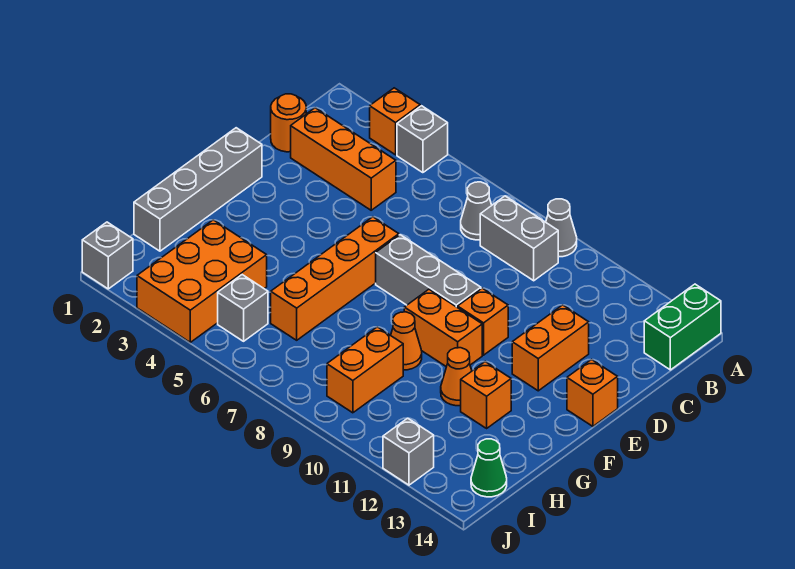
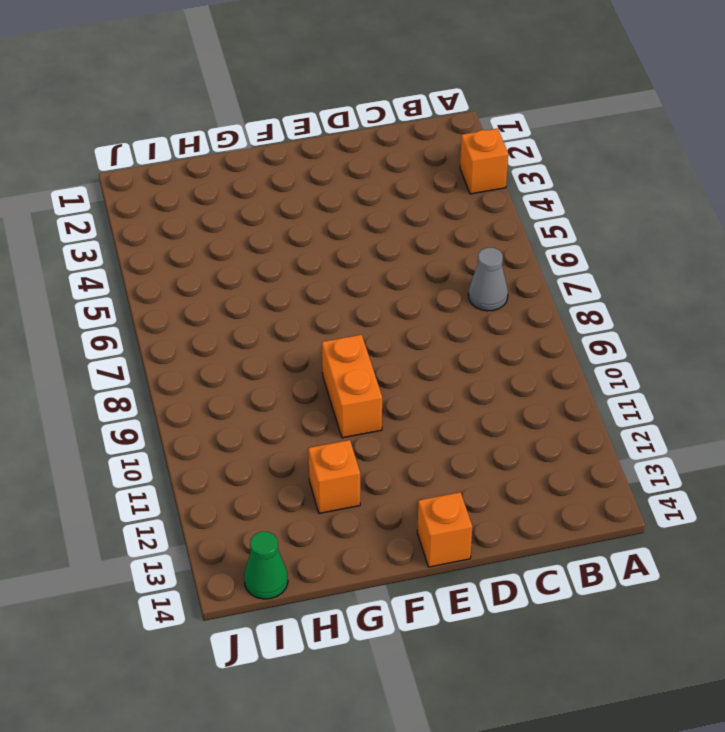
none -> grey 1x1 brick [397,106,448,173]
none -> grey 1x1 cone [546,199,577,257]
none -> green 1x2 brick [644,284,721,370]

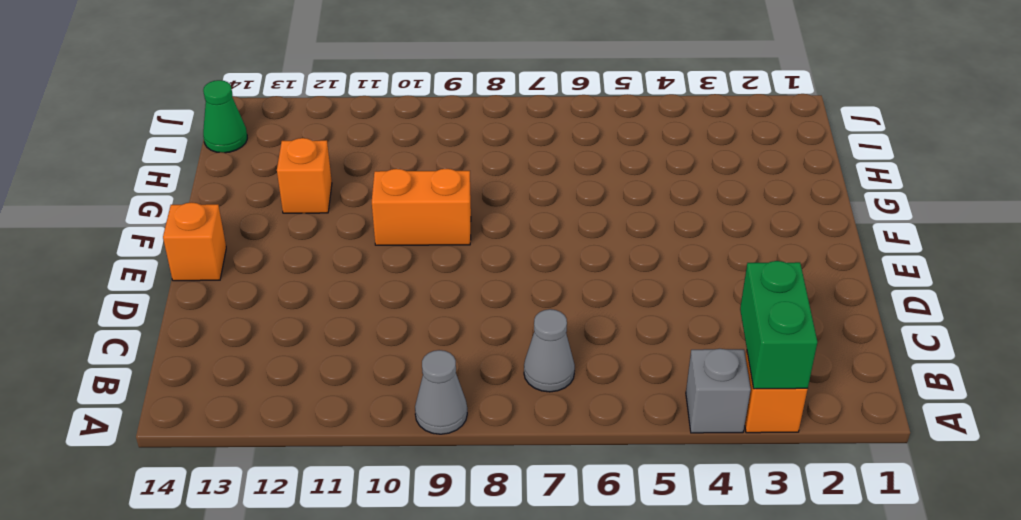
green 1x2 brick [740,261,817,389] -> green 1x2 brick moved to [644,284,721,370]
none -> grey 1x2 brick [480,196,558,281]
none -> orange 1x1 round brick [271,94,306,152]
none -> orange 1x3 brick [291,108,396,210]

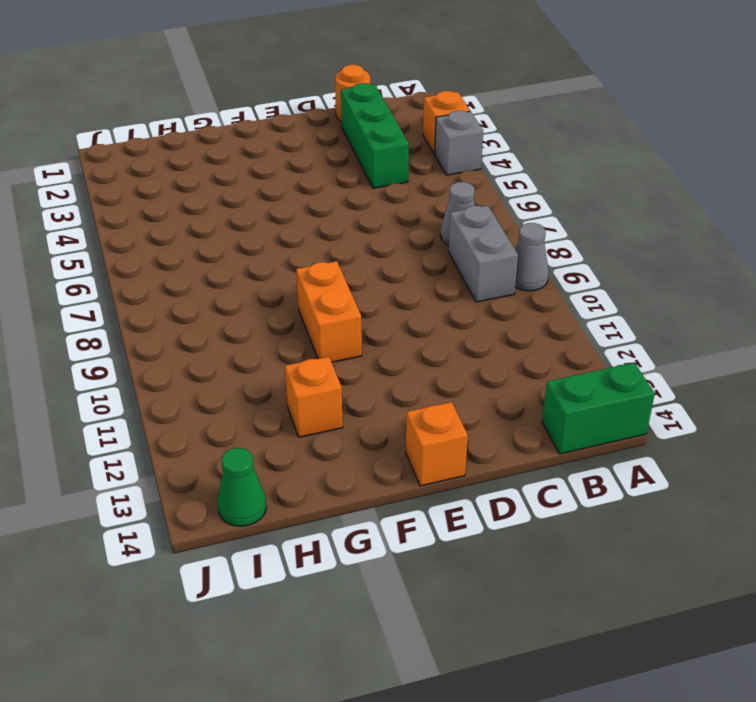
green 1x3 brick [341,83,409,188] -> orange 1x3 brick [291,108,396,210]
none -> orange 1x2 brick [512,305,589,391]
none -> grey 1x4 brick [134,128,262,251]
none -> orange 1x4 brick [271,217,399,340]

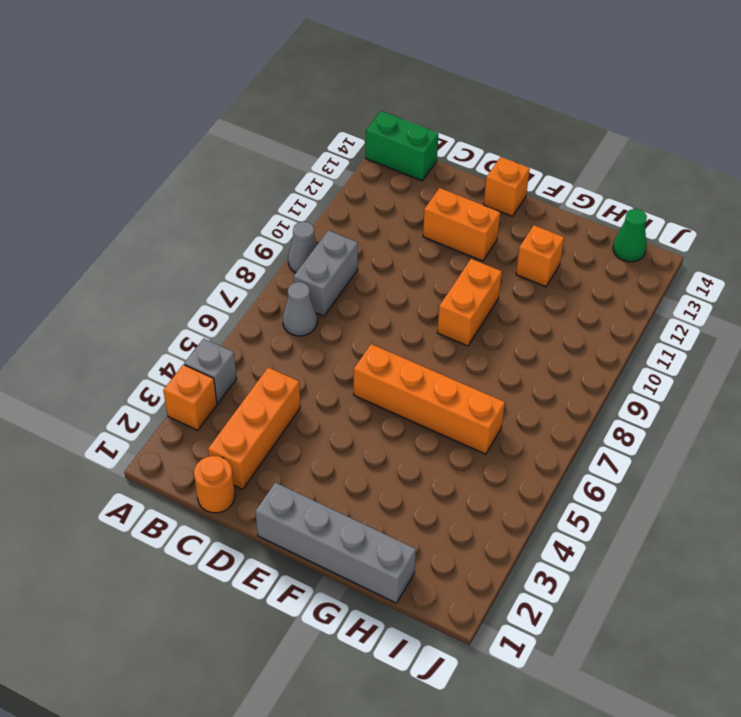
none -> grey 1x3 brick [376,235,481,308]
none -> orange 1x1 brick [458,288,508,355]
none -> orange 1x1 cone [391,312,422,370]

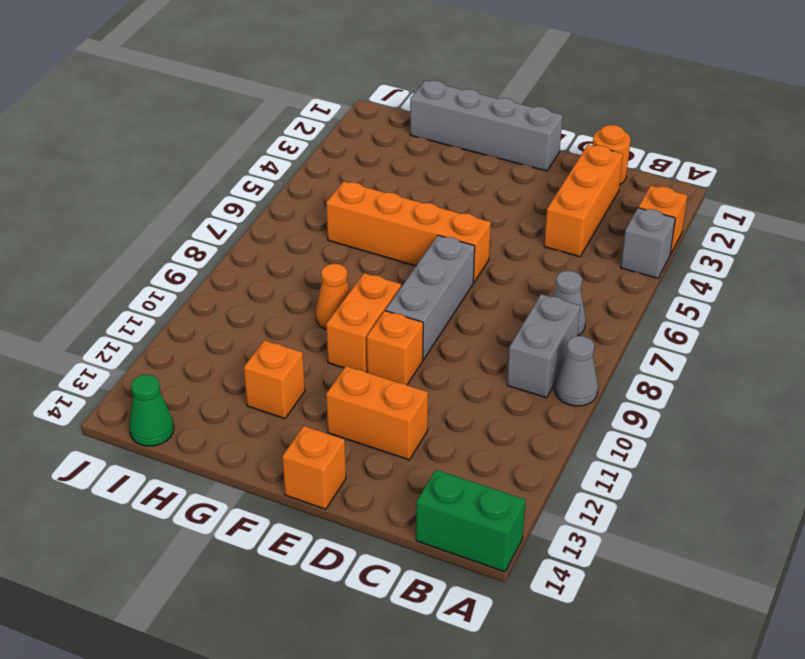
none -> orange 1x1 cone [441,348,472,406]
none -> orange 2x3 brick [137,220,267,342]
none -> orange 1x2 brick [327,327,403,413]

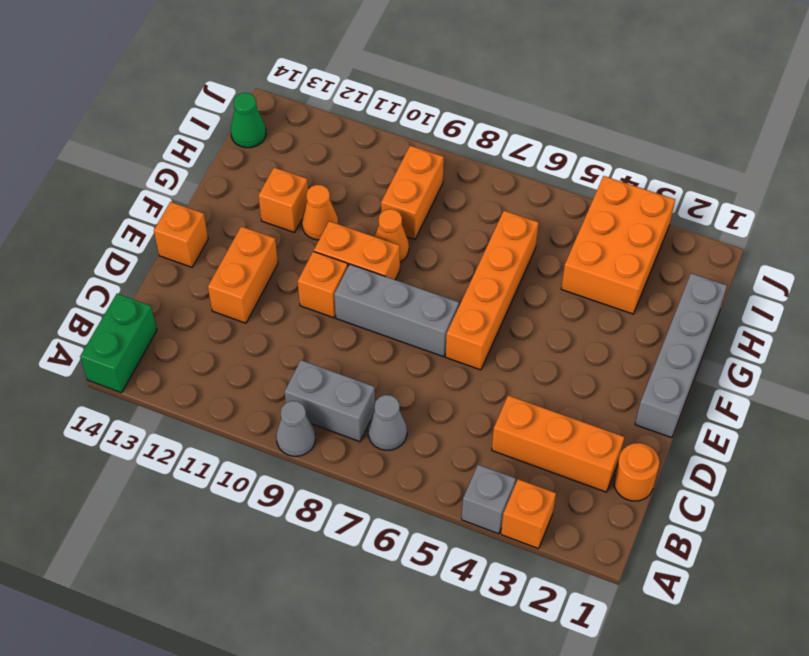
none -> grey 1x1 brick [218,275,268,341]
none -> grey 1x1 brick [82,222,133,289]
none -> grey 1x1 brick [383,418,434,485]

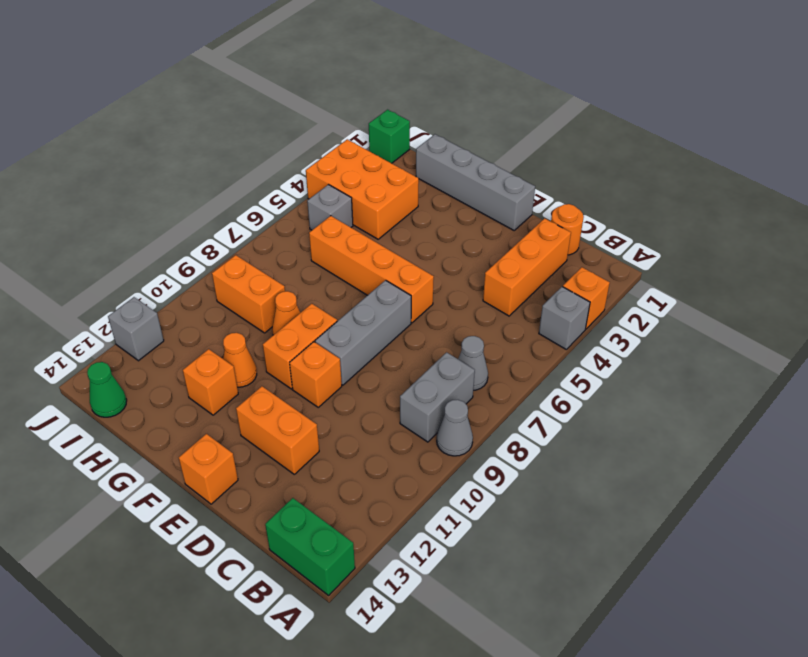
green 1x1 brick [369,110,410,163] -> grey 1x1 brick [82,222,133,289]

